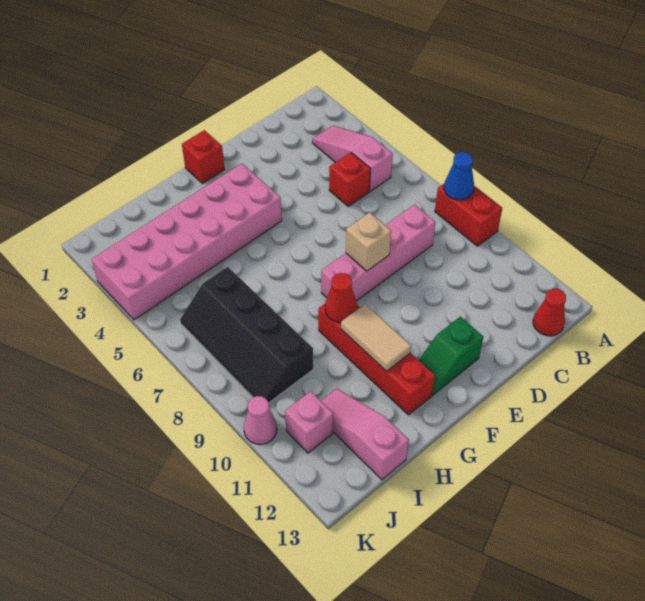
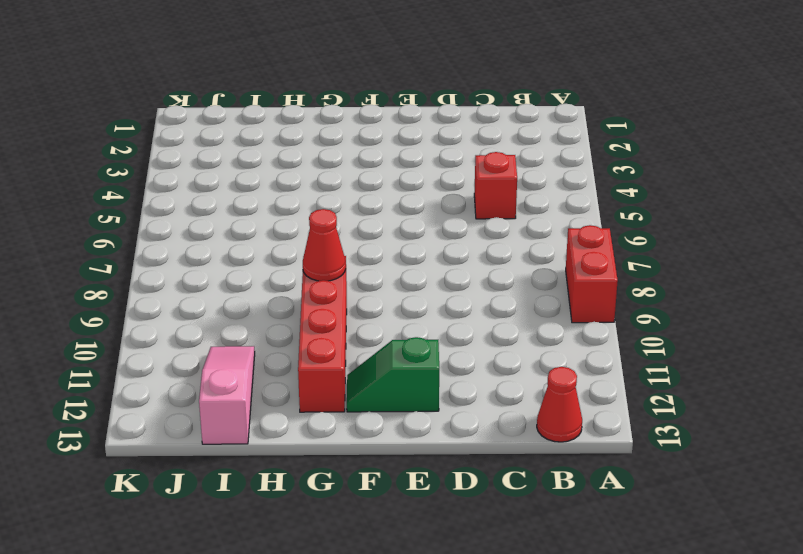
none -> pink 1x3 slope [312,126,393,191]
none -> pink 1x4 brick [321,205,435,301]
none -> red 1x1 brick [182,130,225,184]

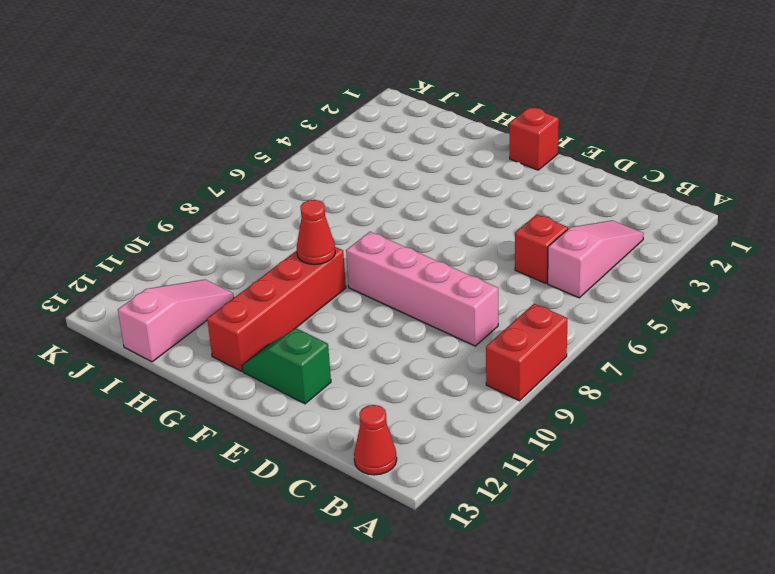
none -> pink 2x6 brick [92,164,282,320]
none -> black 2x4 slope [180,267,313,403]
none -> pink 1x1 brick [285,391,333,453]

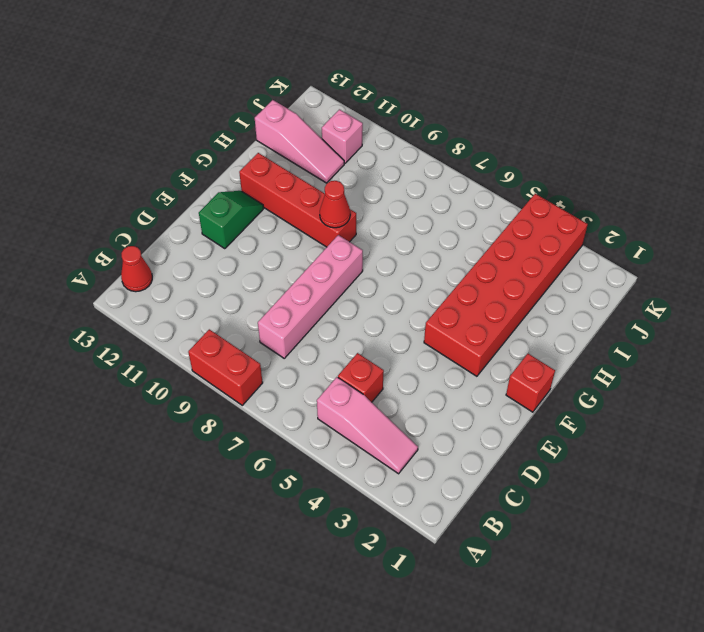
red 2x6 brick [424,194,588,376] -> pink 2x6 brick [92,164,282,320]
none -> black 2x4 slope [180,267,313,403]
none -> pink 1x1 cone [244,396,277,444]
none -> blue 1x1 cone [444,152,474,200]

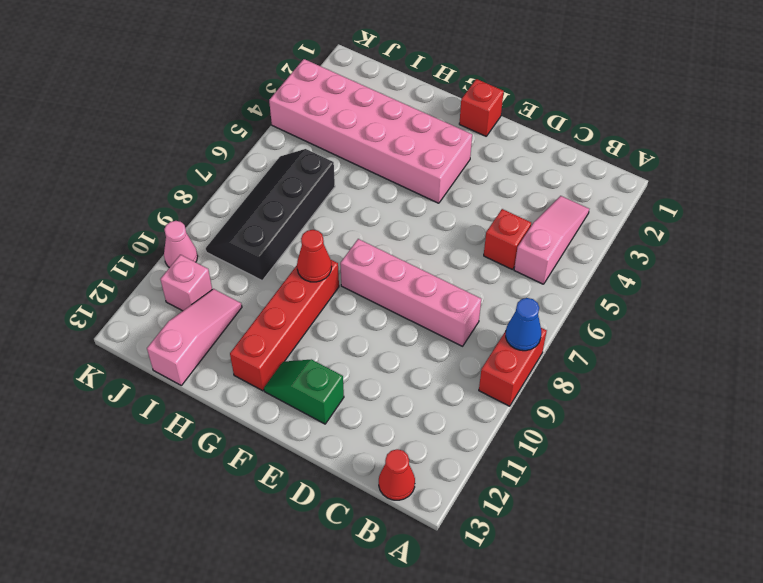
none -> tan 1x1 brick [346,212,391,271]
none -> tan 1x2 tile [341,304,411,371]

